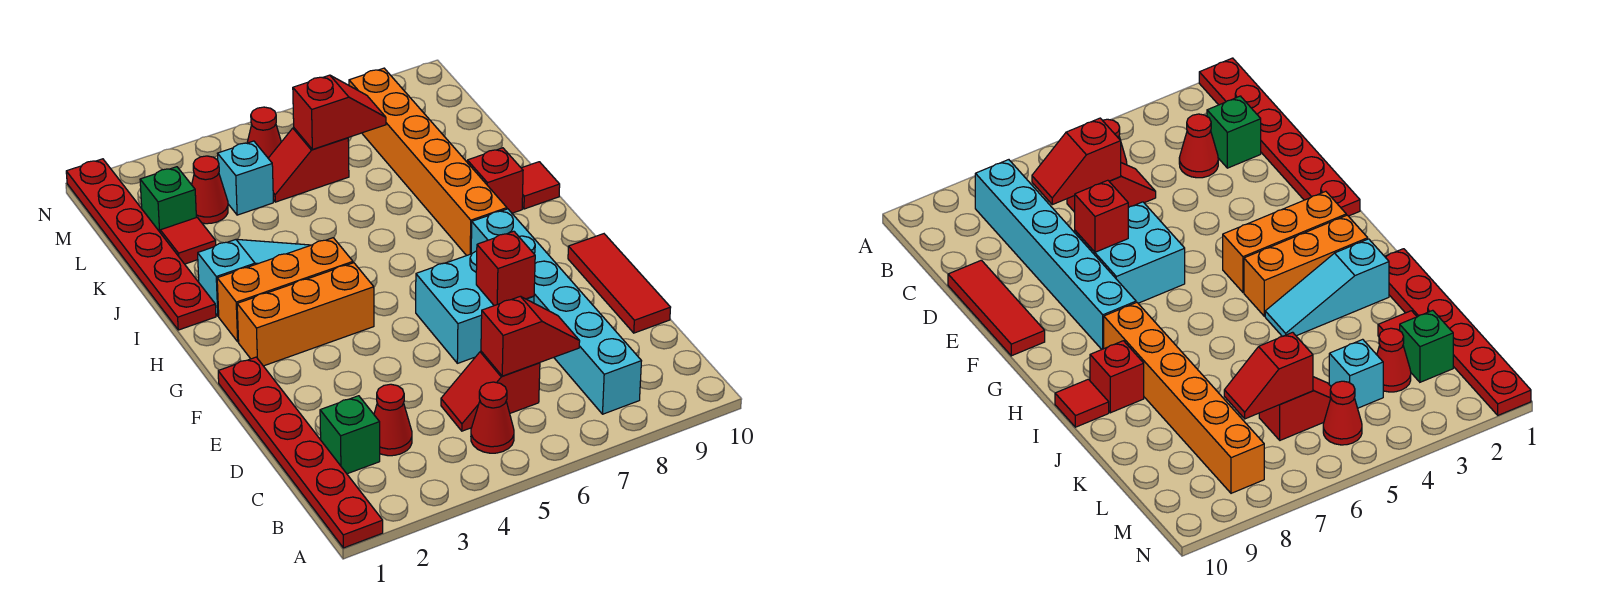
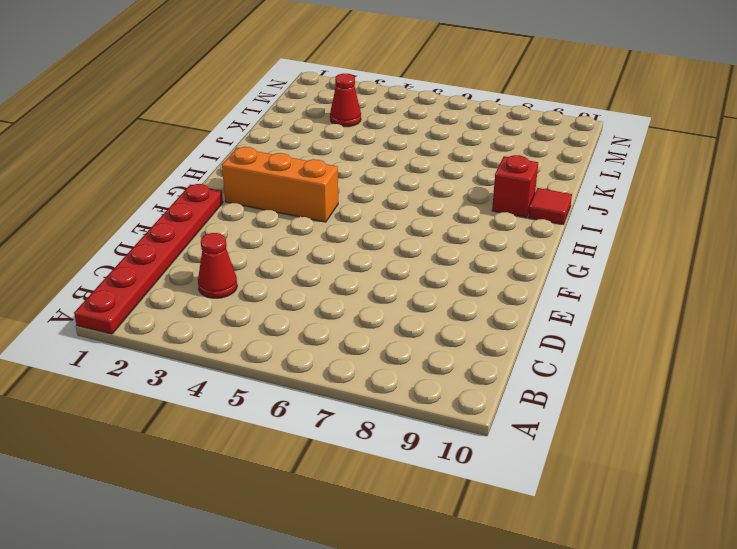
none -> red 1x1 cone [471,382,514,453]
none -> cyan 1x6 brick [471,209,641,414]
none -> green 1x1 brick [320,396,380,474]

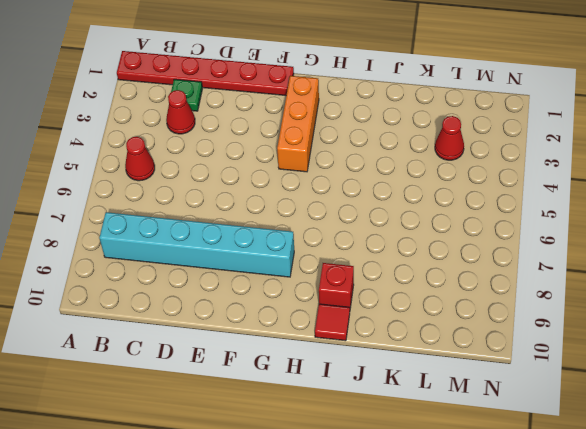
green 1x1 plate [171,79,202,111] -> green 1x1 brick [320,396,380,474]
none -> red 1x2 slope [441,351,540,431]
none -> red 1x3 tile [568,234,671,333]
none -> cyan 2x2 brick [416,251,534,363]

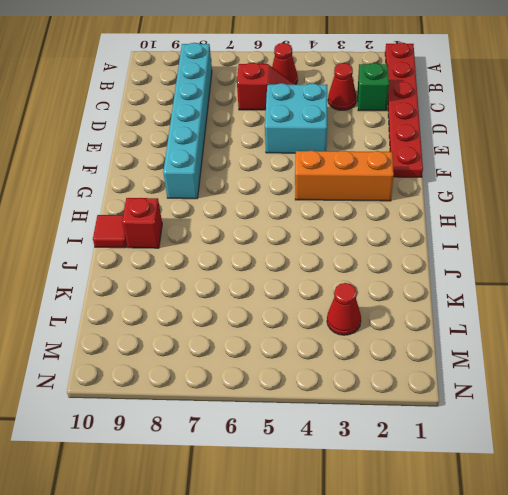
cyan 2x2 brick [265,83,327,153] -> cyan 2x2 brick moved to [416,251,534,363]
none -> red 1x3 tile [568,234,671,333]
none -> orange 1x3 brick [217,238,353,342]
none -> orange 1x6 brick [349,68,507,256]

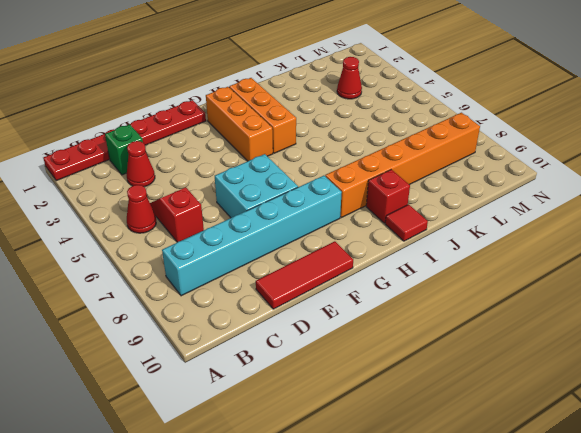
none -> red 1x6 plate [66,159,216,330]
none -> cyan 1x3 slope [198,239,311,316]
none -> red 1x1 tile [160,217,216,264]

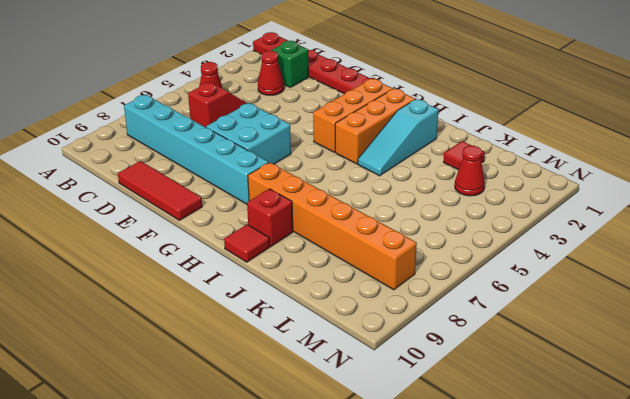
none -> red 1x6 plate [66,159,216,330]
none -> green 1x1 brick [140,167,196,232]
none -> cyan 1x1 brick [218,141,273,215]

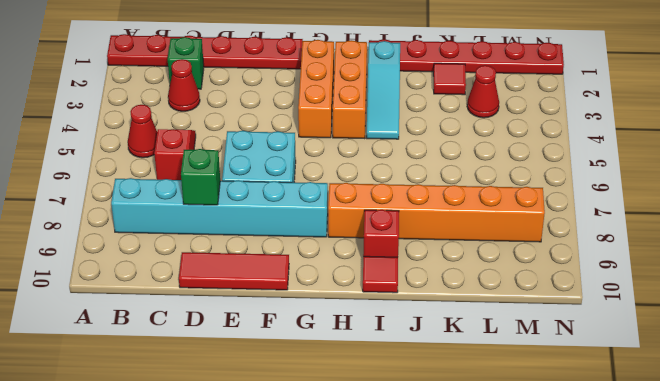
green 1x1 brick [181,149,220,205] -> green 1x1 brick moved to [140,167,196,232]
none -> cyan 1x1 brick [218,141,273,215]
none -> red 1x2 slope [268,128,349,202]
none -> red 1x1 cone [247,107,281,158]

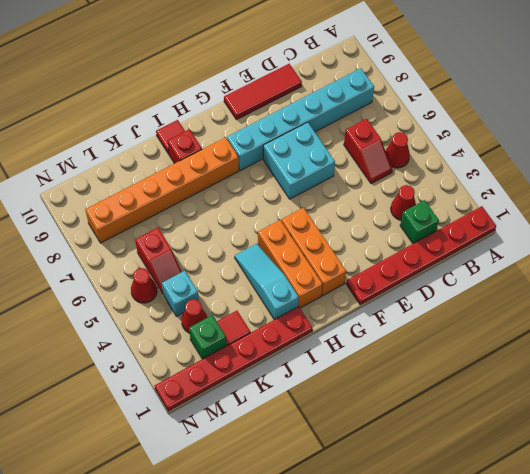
none -> red 1x2 slope [481,296,580,376]
none -> red 1x1 brick [476,231,535,306]
none -> red 1x2 slope [293,75,386,149]

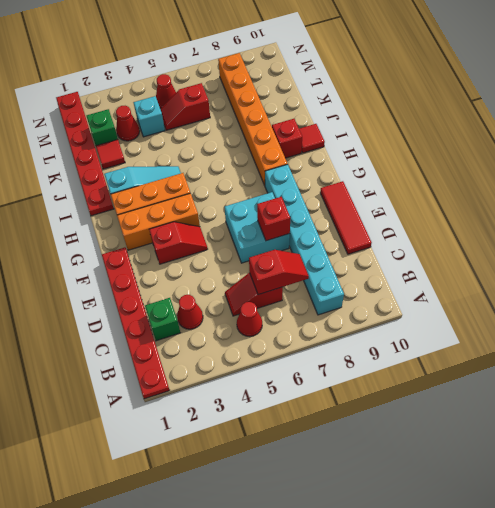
red 1x2 slope [149,222,208,264] -> red 1x2 slope moved to [293,75,386,149]

